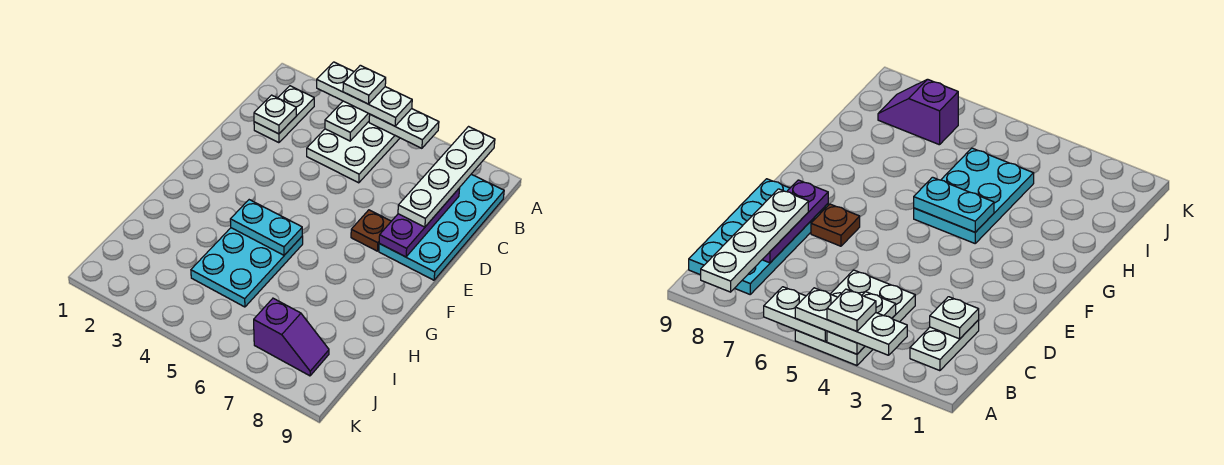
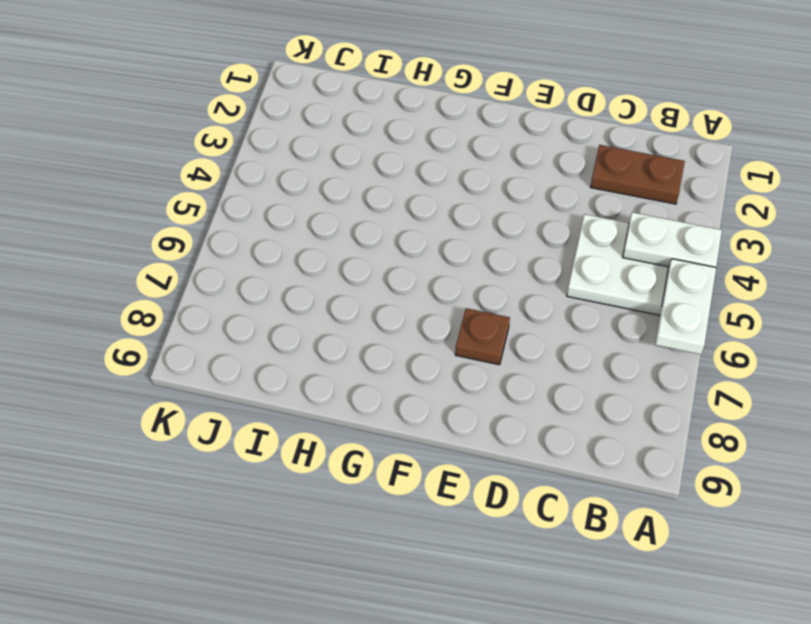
brown 1x2 plate [590,145,685,204] -> white 1x2 plate [254,86,314,143]
none -> cyan 2x4 plate [379,174,504,280]
none -> cyan 2x3 plate [191,228,303,307]
none -> purple 1x2 slope [254,298,329,376]

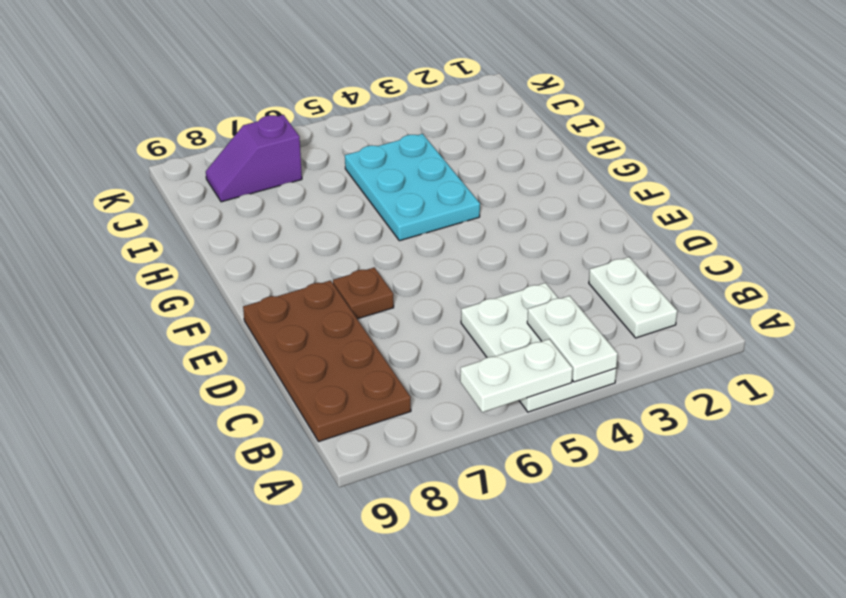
brown 2x4 plate [243,281,411,442] -> cyan 2x4 plate [379,174,504,280]
none -> white 1x1 plate [254,95,296,134]
none -> purple 1x3 plate [379,188,460,257]
none -> cyan 1x2 plate [230,200,302,255]

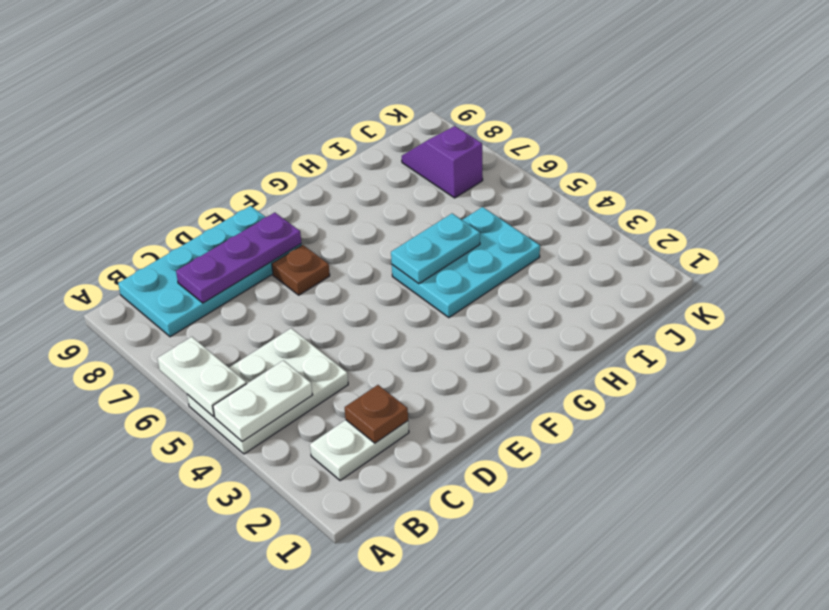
brown 1x1 plate [345,385,408,443] -> white 1x1 plate [254,95,296,134]
cyan 1x2 plate [391,214,480,284] -> cyan 1x2 plate turned to [230,200,302,255]
none -> white 1x3 plate [317,62,412,126]
none -> white 1x4 plate [398,127,495,227]
none -> white 1x1 plate [343,65,386,104]

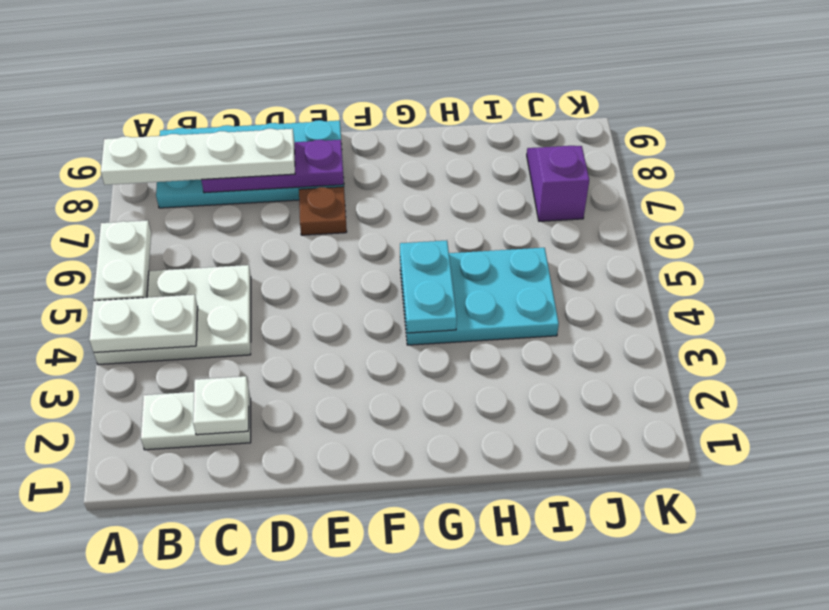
none -> white 1x3 plate [317,62,412,126]
none -> white 1x1 plate [343,65,386,104]

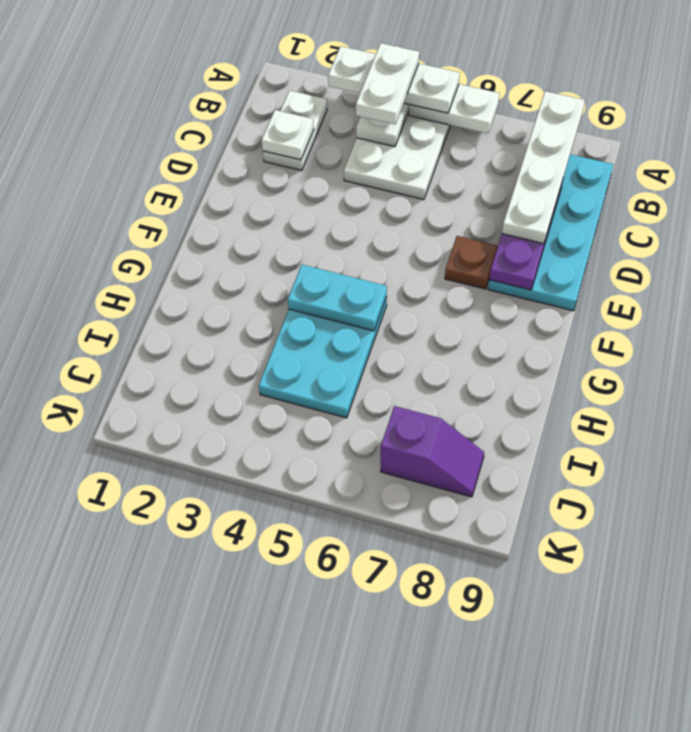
white 1x2 plate [356,43,419,124] -> white 1x1 plate [343,65,386,104]

